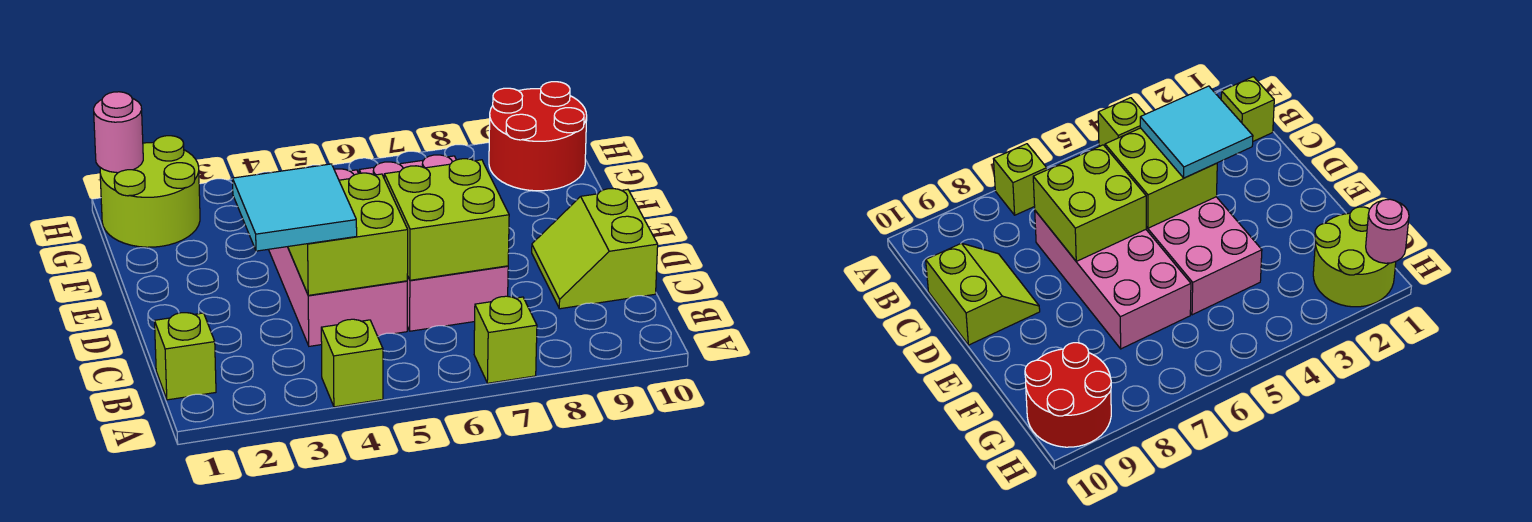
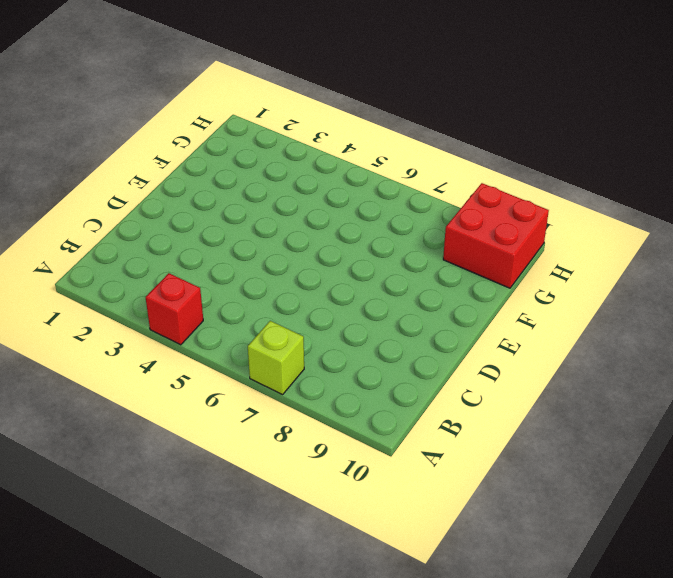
red 1x1 brick [145,273,203,345] -> lime 1x1 brick [321,319,383,407]
red 2x2 brick [443,183,549,288] -> red 2x2 round brick [489,82,587,191]
none -> lime 1x1 brick [155,313,216,400]
none -> pink 2x4 brick [269,169,407,346]
none -> pink 2x4 brick [359,155,508,331]

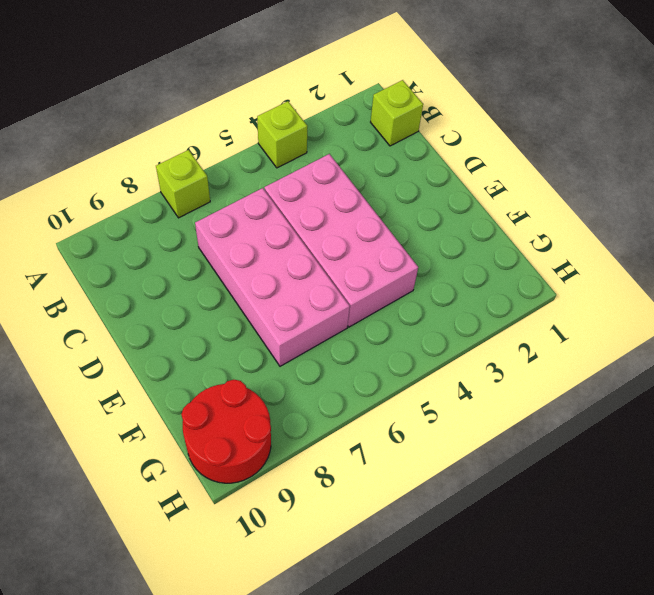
none -> lime 2x2 slope [532,189,658,309]
none -> lime 2x2 round brick [100,136,200,247]
none -> lime 2x2 brick [288,173,408,295]

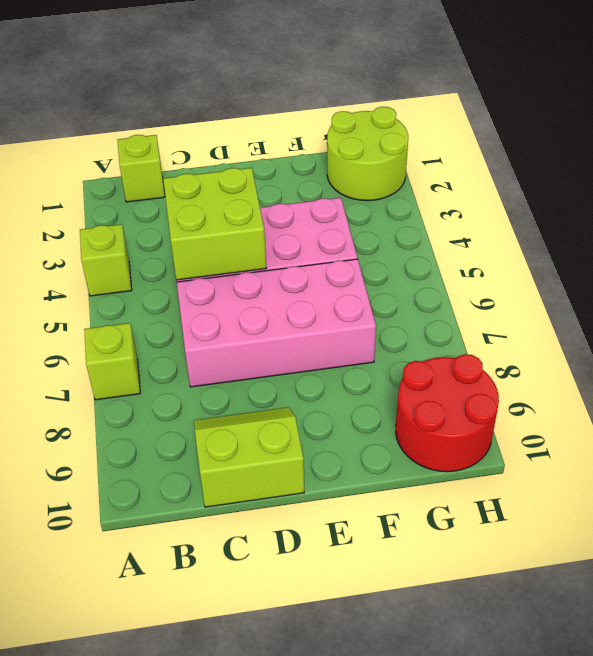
none -> lime 2x2 brick [384,159,509,280]
none -> pink 1x1 round brick [94,92,143,173]
none -> cyan 2x2 tile [233,164,357,251]

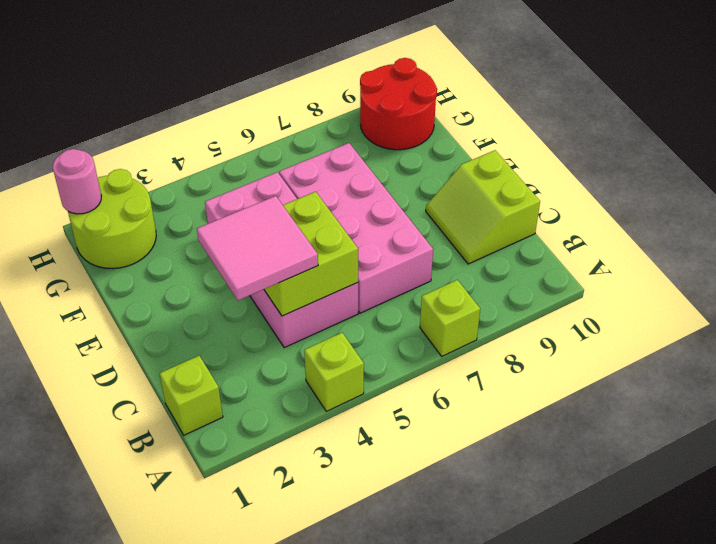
pink 2x2 tile [197,196,318,300] -> cyan 2x2 tile [233,164,357,251]
none -> lime 2x2 brick [384,159,509,280]

